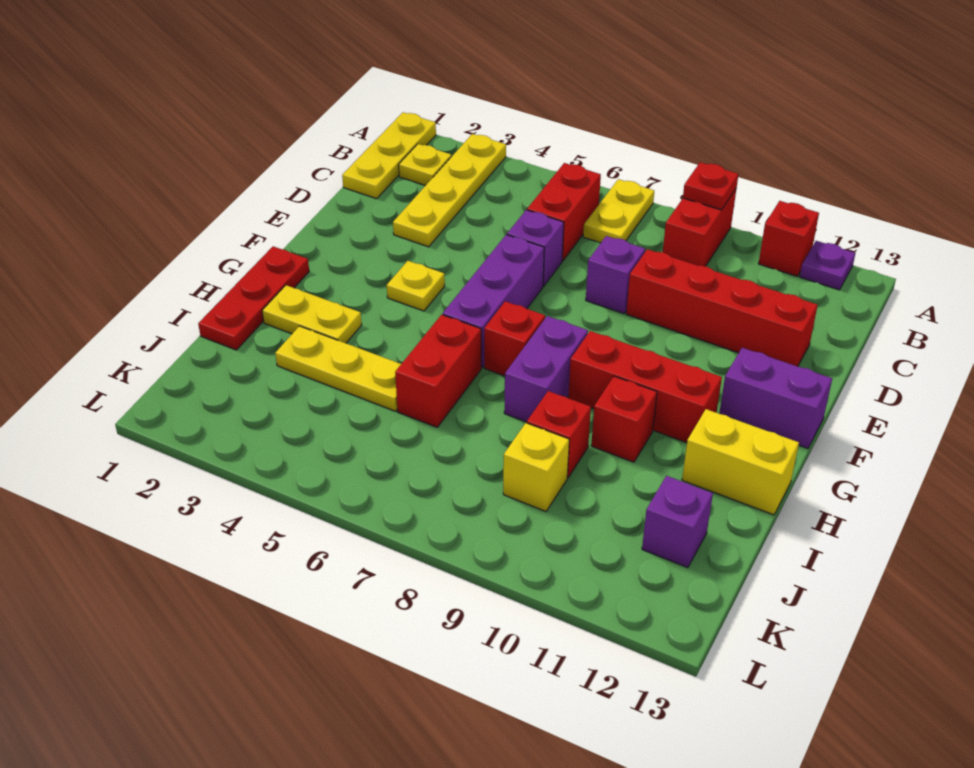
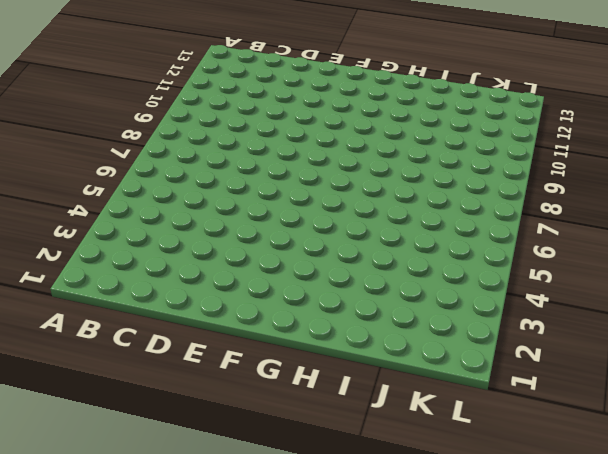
none -> yellow 1x3 plate [342,112,436,199]
none -> yellow 1x4 plate [393,134,506,247]
none -> yellow 1x2 plate [583,179,654,243]

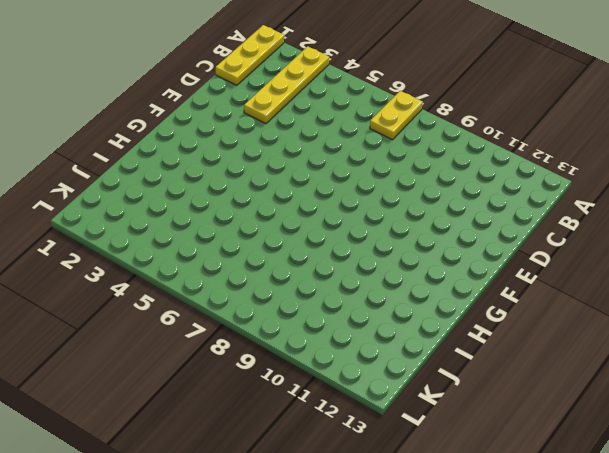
none -> red 1x2 brick [663,188,737,266]
none -> red 1x1 brick [758,201,819,276]
none -> purple 1x1 plate [800,241,855,290]

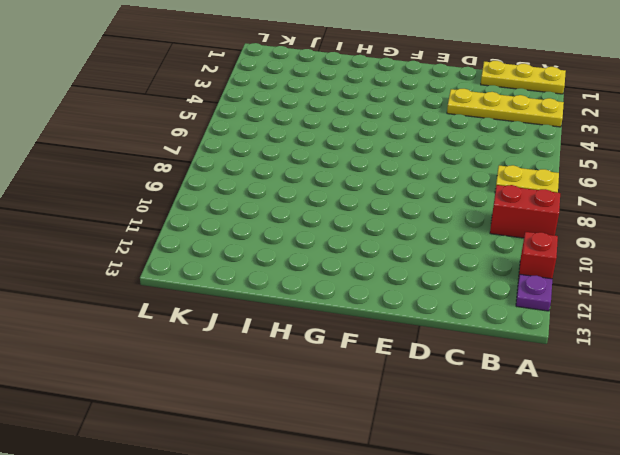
none -> yellow 1x1 plate [399,144,451,186]
none -> red 1x2 brick [527,163,601,261]
none -> purple 1x1 brick [507,210,564,286]

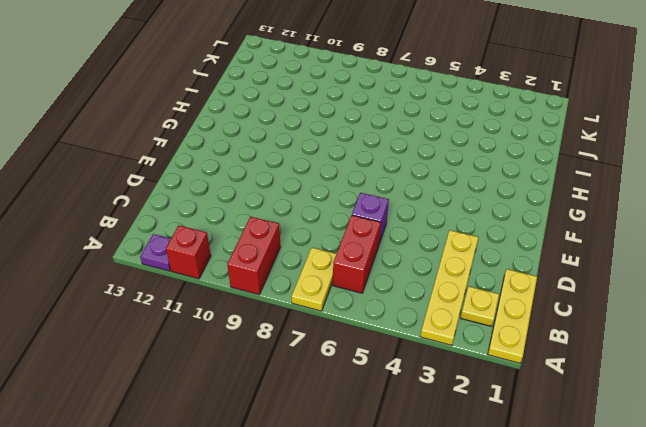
none -> purple 1x1 brick [586,236,645,313]
none -> red 1x4 brick [626,249,818,366]
none -> purple 1x3 brick [443,235,544,367]

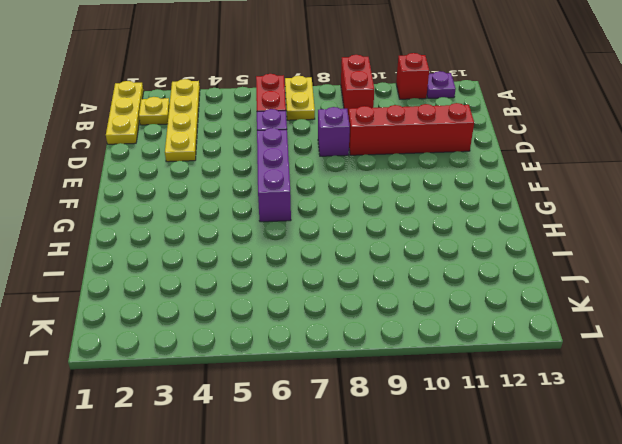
none -> yellow 1x1 plate [387,261,445,311]
none -> purple 1x2 brick [719,348,832,448]
none -> red 1x3 plate [198,246,309,350]

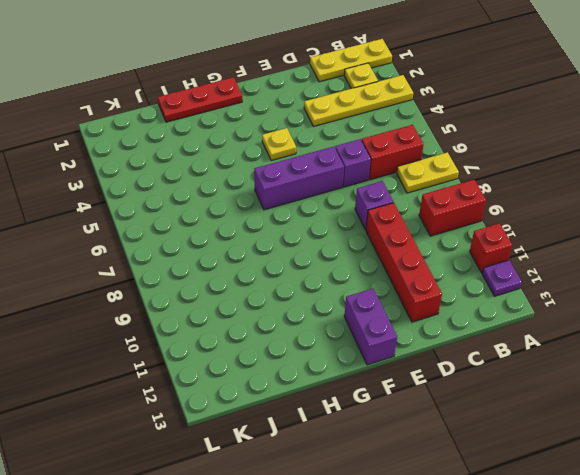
none -> red 1x1 brick [484,301,545,376]
none -> purple 1x2 brick [504,316,588,422]
none -> red 1x3 brick [568,331,722,443]

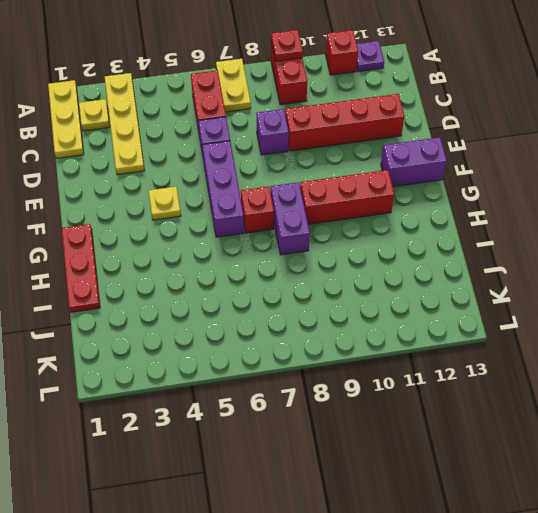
none -> yellow 1x2 plate [262,285,362,343]
none -> red 1x2 brick [395,315,481,427]
none -> red 1x1 brick [591,376,657,462]

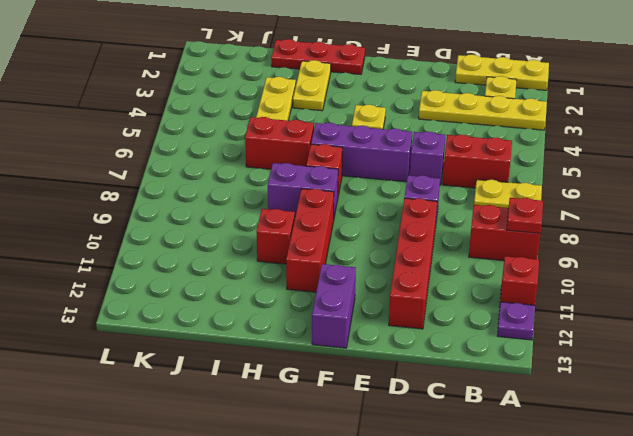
none -> yellow 1x2 brick [682,409,799,515]
none -> red 1x1 brick [527,391,591,478]
none -> yellow 1x1 brick [503,423,569,511]

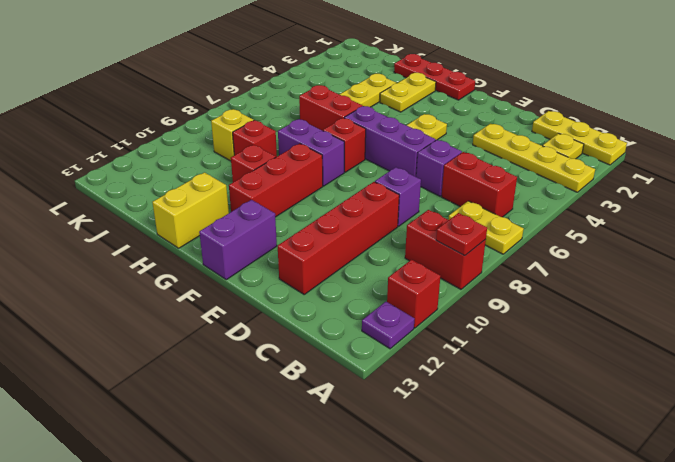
none -> purple 1x1 brick [642,476,713,568]

